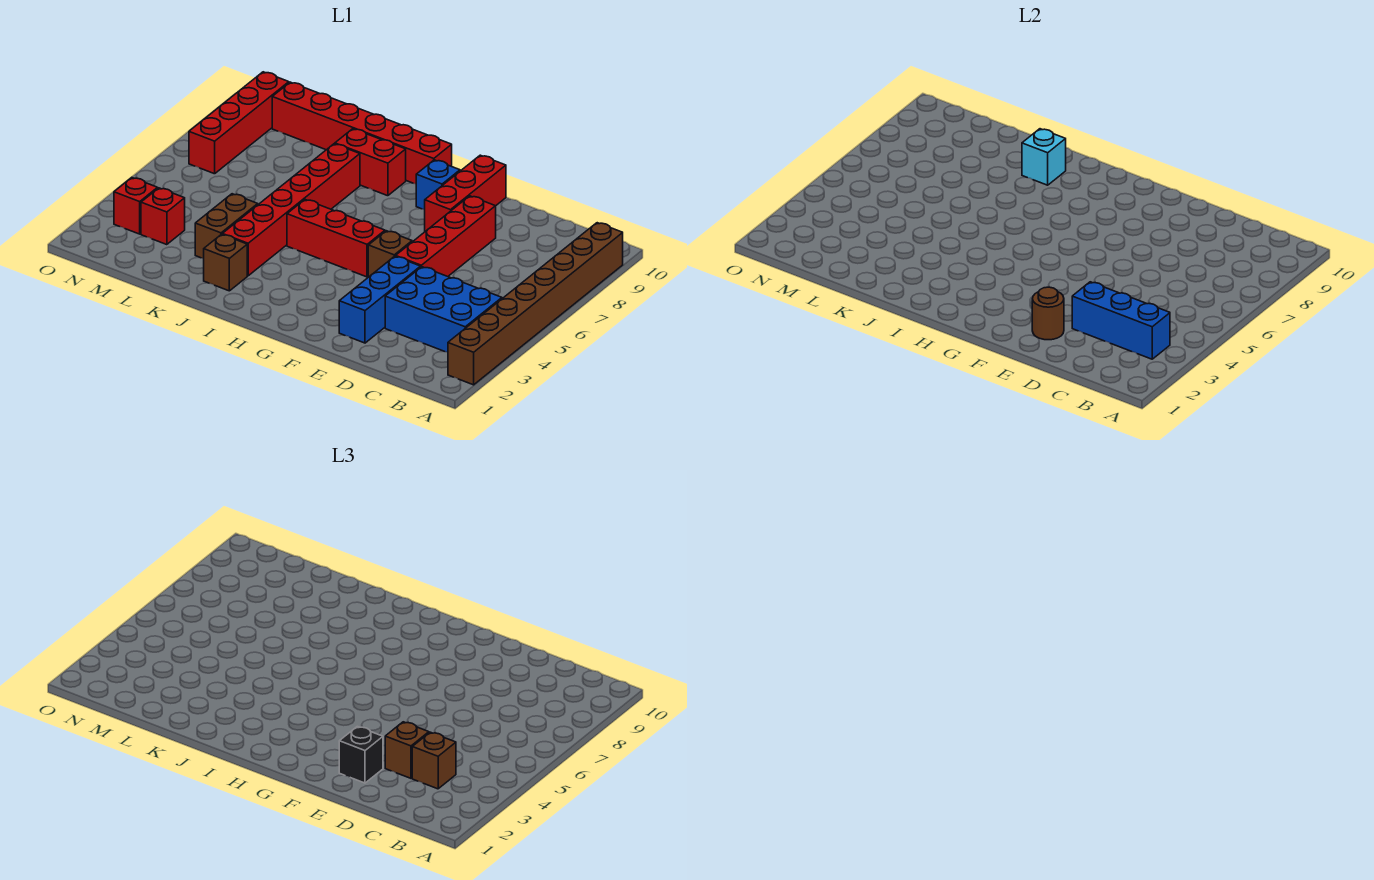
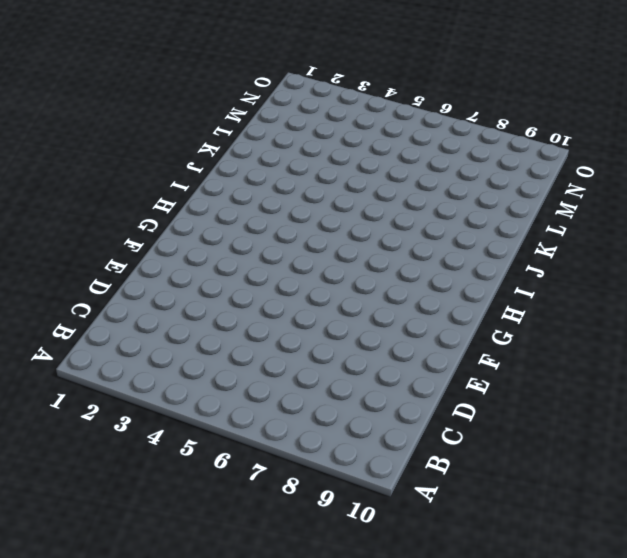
none -> brown 1x8 brick [448,223,623,385]
none -> blue 2x3 brick [385,267,502,352]
none -> blue 1x3 brick [339,256,421,343]

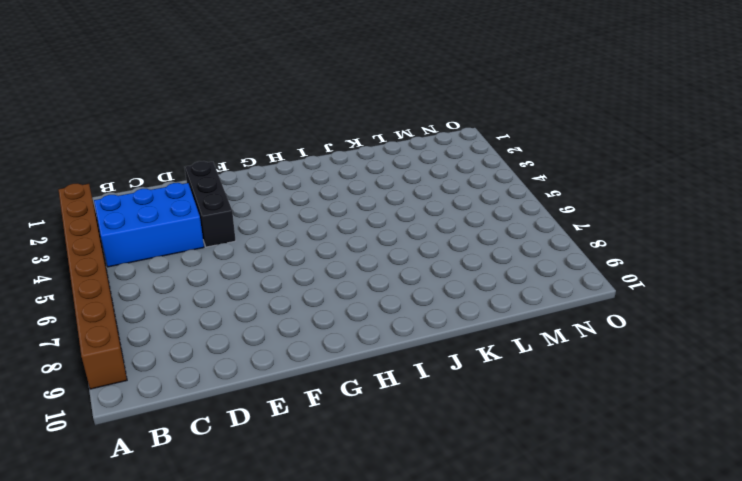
black 1x3 brick [185,161,236,247] -> blue 1x3 brick [339,256,421,343]
none -> red 1x4 brick [396,196,496,277]
none -> brown 1x1 brick [368,231,412,277]
none -> red 1x3 brick [425,155,506,231]

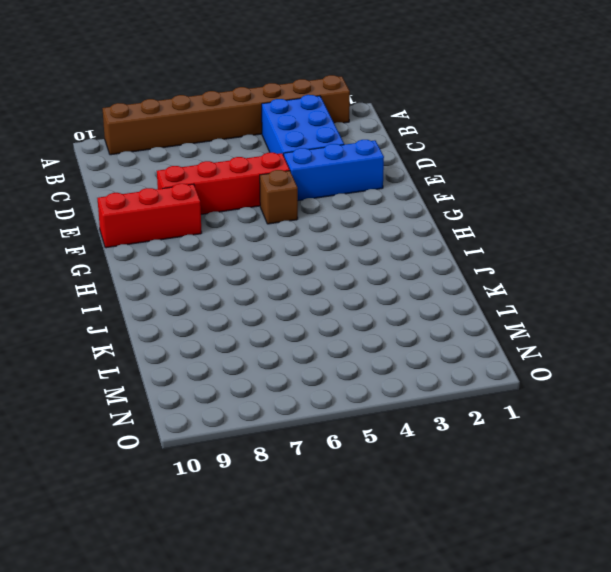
none -> red 1x3 brick [287,200,385,277]
none -> blue 1x1 brick [416,160,460,210]
none -> red 1x6 brick [272,82,452,184]

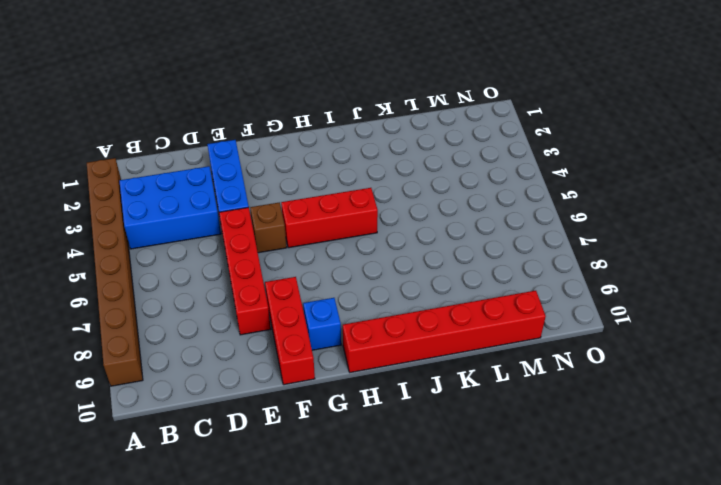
none -> red 1x2 brick [335,129,406,196]
none -> brown 1x1 brick [204,234,247,291]
none -> red 1x6 brick [222,144,360,276]

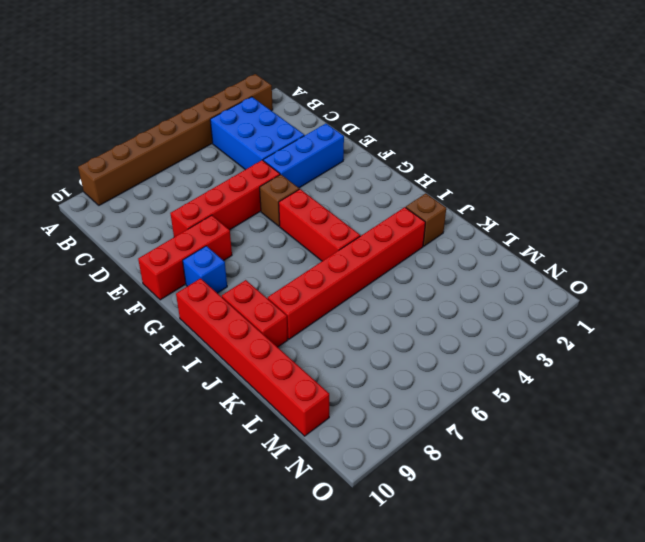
none -> brown 1x2 brick [195,194,258,258]
none -> red 1x1 brick [141,188,185,245]
none -> red 1x1 brick [114,178,158,234]

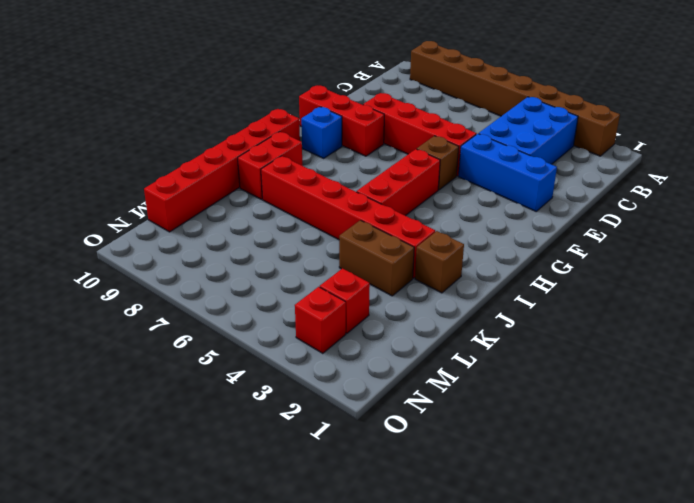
none -> red 1x4 brick [189,72,289,174]
none -> blue 1x3 brick [1072,282,1170,359]
none -> brown 1x1 round brick [1032,287,1064,340]

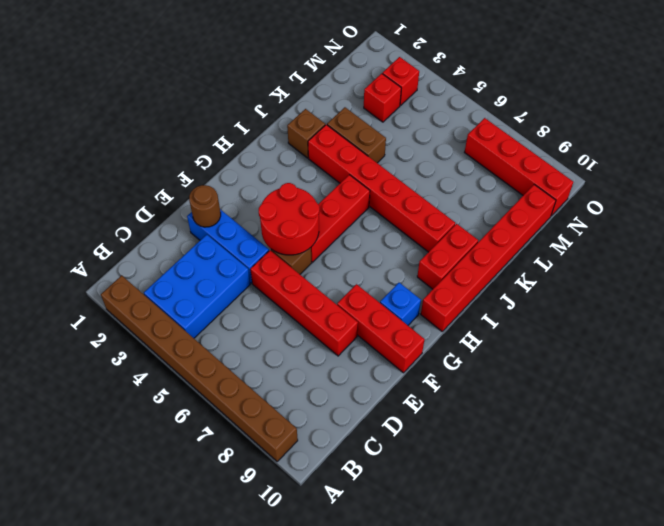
red 2x2 round brick [259,183,319,255] -> none
none -> blue 1x3 brick [1072,282,1170,359]
none -> cyan 1x1 brick [1022,129,1066,185]
none -> brown 1x1 brick [412,732,456,789]

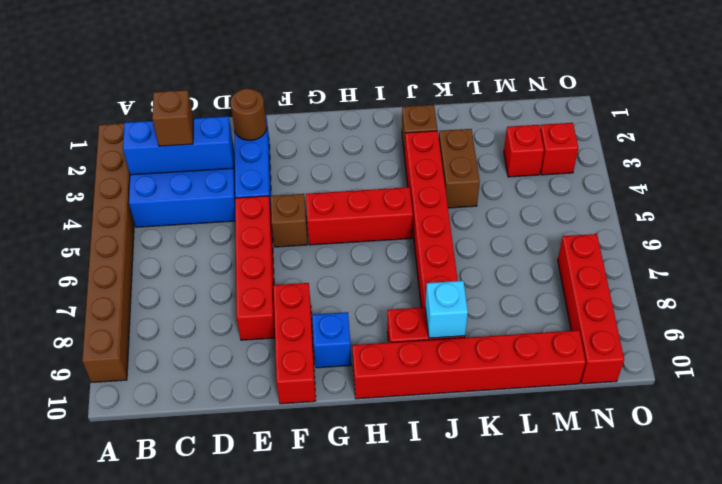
none -> brown 1x1 brick [385,722,429,778]
none -> black 1x1 brick [339,727,383,783]

